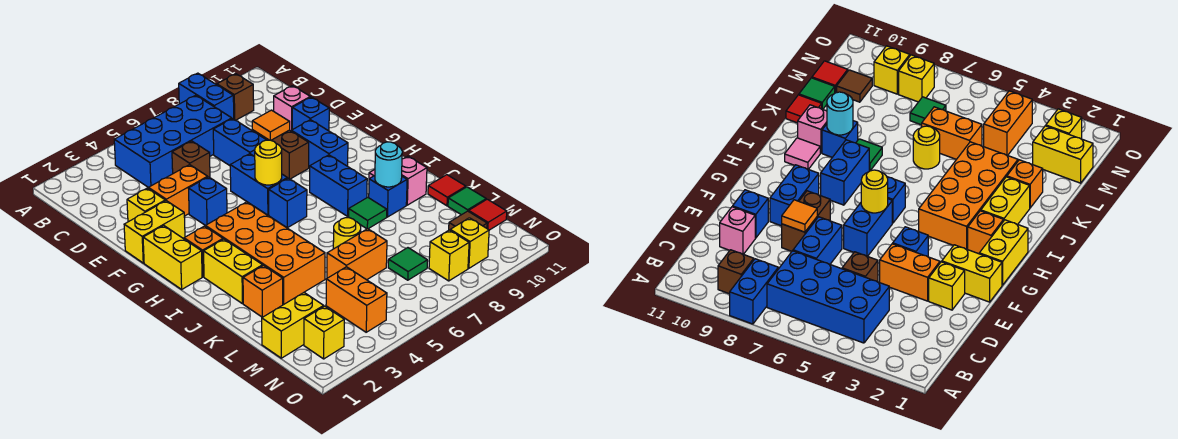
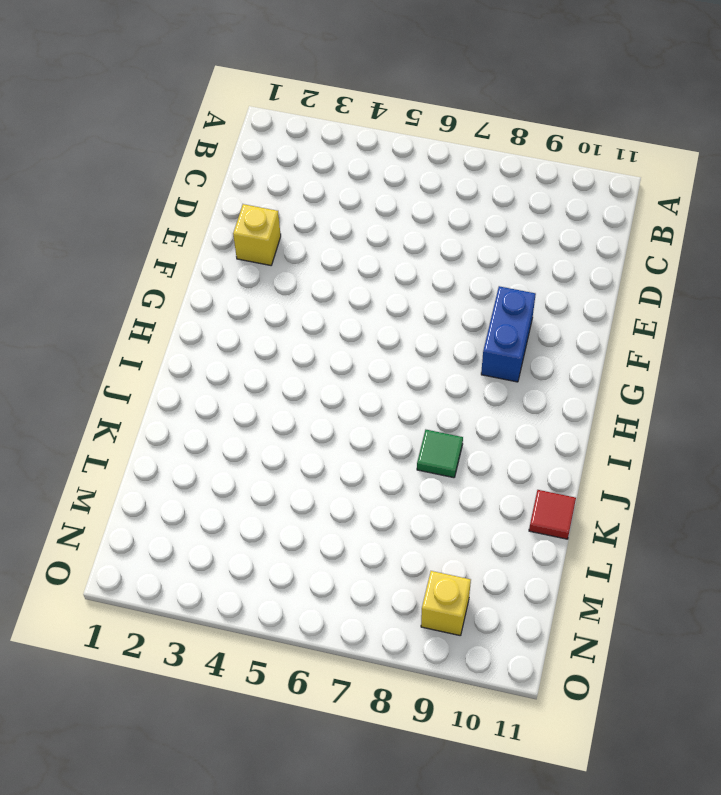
none -> blue 1x2 brick [179,73,234,119]
none -> blue 2x4 brick [114,95,232,187]
none -> brown 1x1 brick [217,74,254,120]
none -> brown 1x1 brick [172,141,210,177]

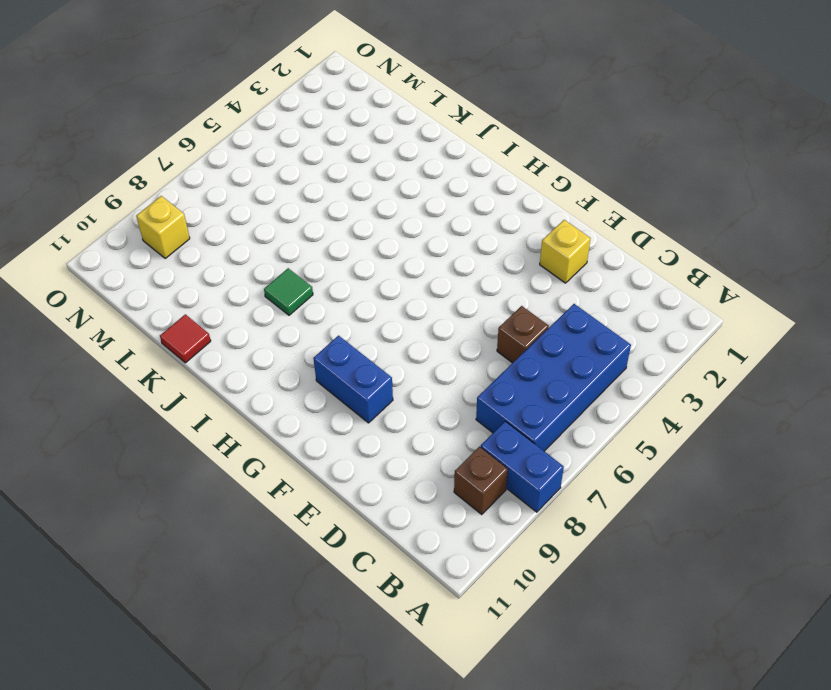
none -> blue 1x2 brick [213,119,266,166]
none -> pink 1x1 brick [274,86,310,131]
none -> orange 1x2 brick [148,165,208,216]
none -> brown 1x2 brick [252,130,309,179]

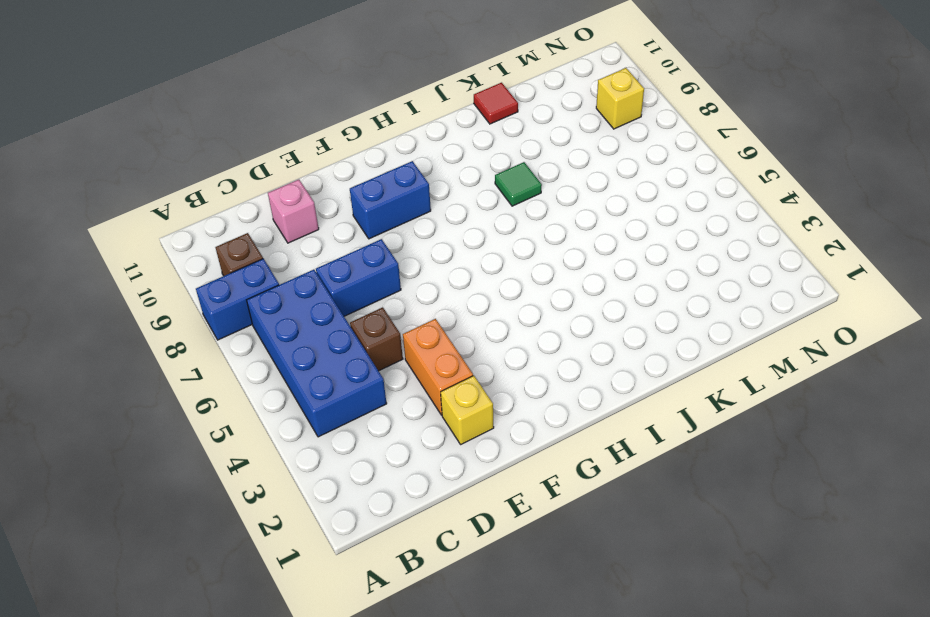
none -> brown 1x2 brick [252,130,309,179]
none -> blue 1x1 brick [292,97,329,131]
none -> yellow 1x2 brick [124,201,185,263]
none -> blue 1x1 brick [188,177,227,226]

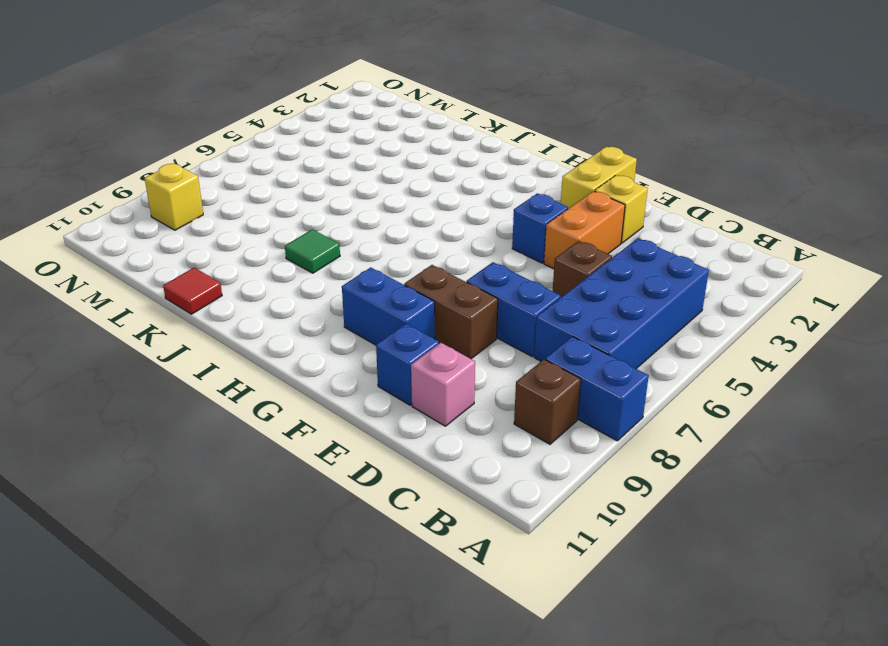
none -> blue 1x2 brick [230,154,287,215]
none -> yellow 1x2 brick [143,226,202,289]
none -> orange 1x1 brick [184,226,223,277]
none -> orange 2x4 brick [206,202,325,304]

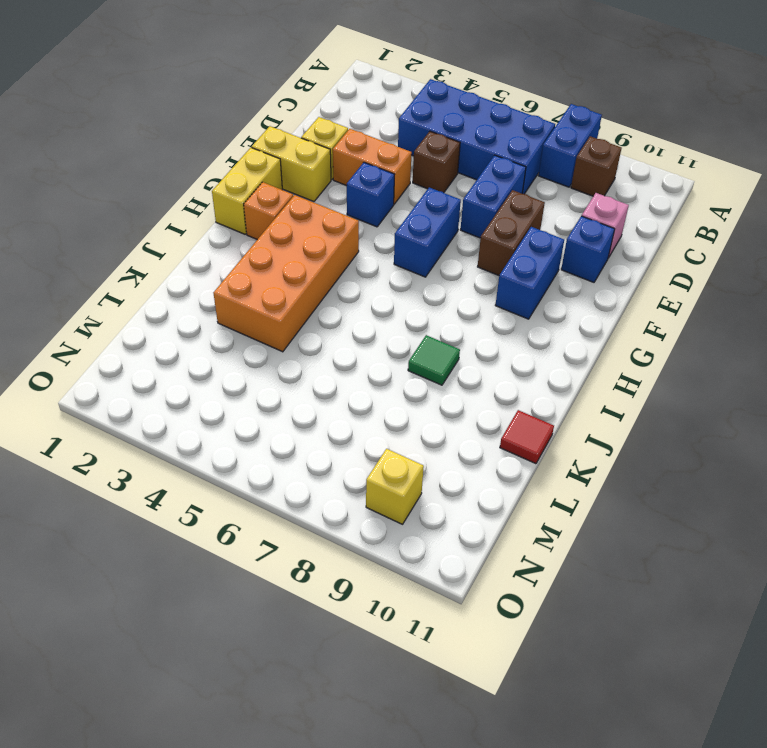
none -> blue 1x1 brick [269,178,307,228]
none -> blue 1x2 brick [310,155,367,216]
none -> yellow 1x2 brick [204,239,263,304]
none -> pink 1x1 tile [785,138,820,169]

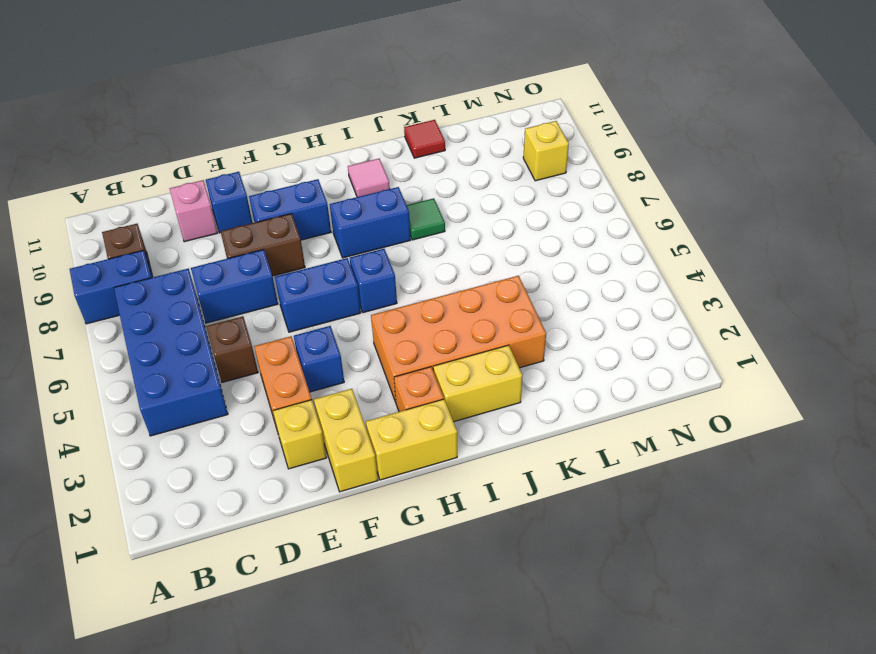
none -> blue 1x1 brick [369,176,407,217]
none -> pink 1x1 brick [402,156,427,205]
none -> orange 1x1 brick [243,266,283,317]
none -> yellow 1x1 round brick [333,218,361,249]

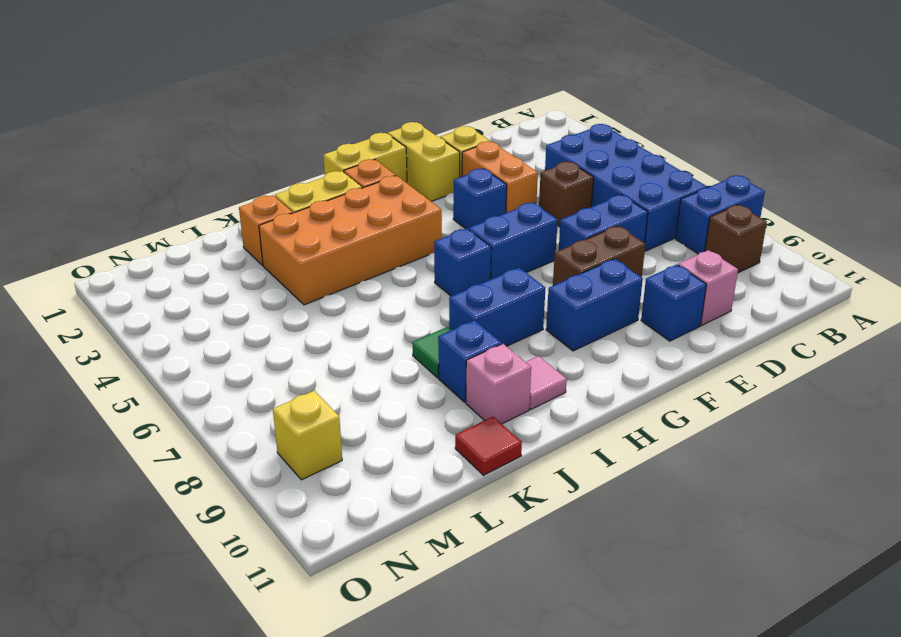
none -> yellow 1x1 round brick [333,218,361,249]
none -> orange 1x2 brick [327,229,387,280]
none -> green 1x1 tile [448,187,486,215]
none -> yellow 1x2 brick [262,293,324,358]

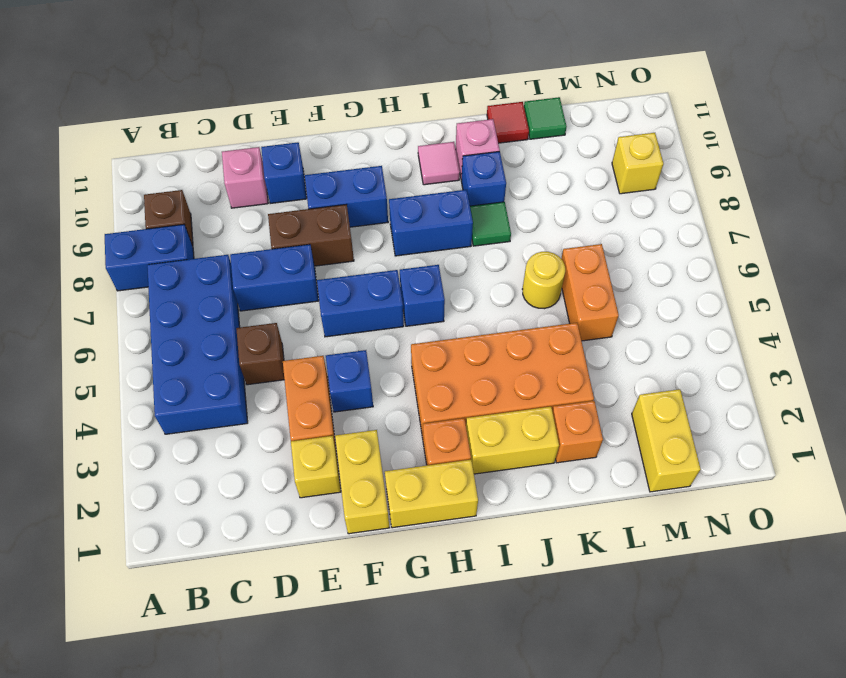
none -> orange 1x2 brick [326,267,387,332]
none -> green 1x1 tile [388,248,427,280]
none -> brown 1x1 tile [449,211,487,230]
none -> red 1x1 tile [469,199,507,230]

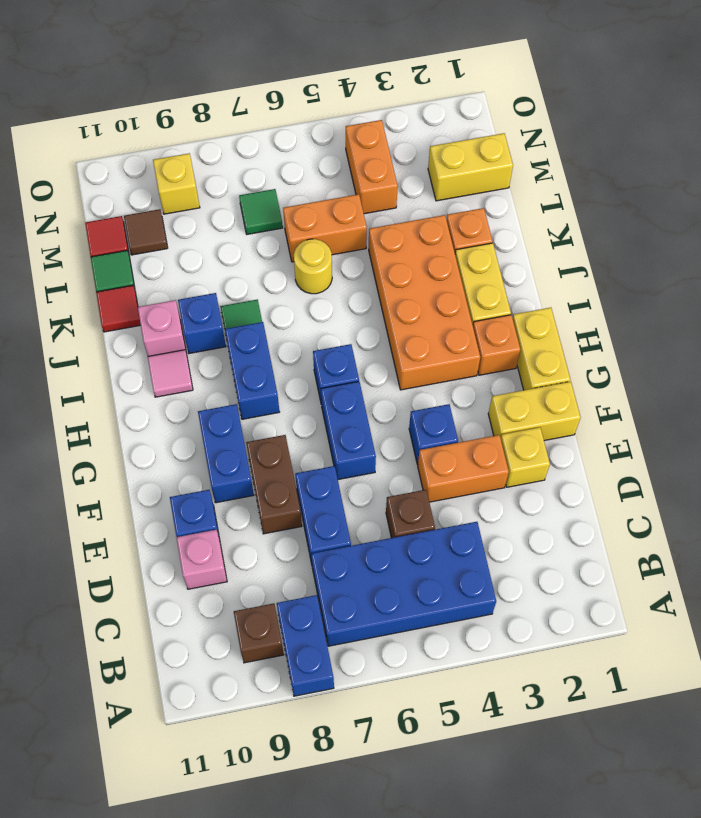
none -> yellow 1x1 brick [304,306,344,359]
none -> yellow 1x1 brick [429,230,469,281]
none -> orange 1x1 tile [252,110,290,140]
none -> yellow 1x1 round brick [255,140,282,185]

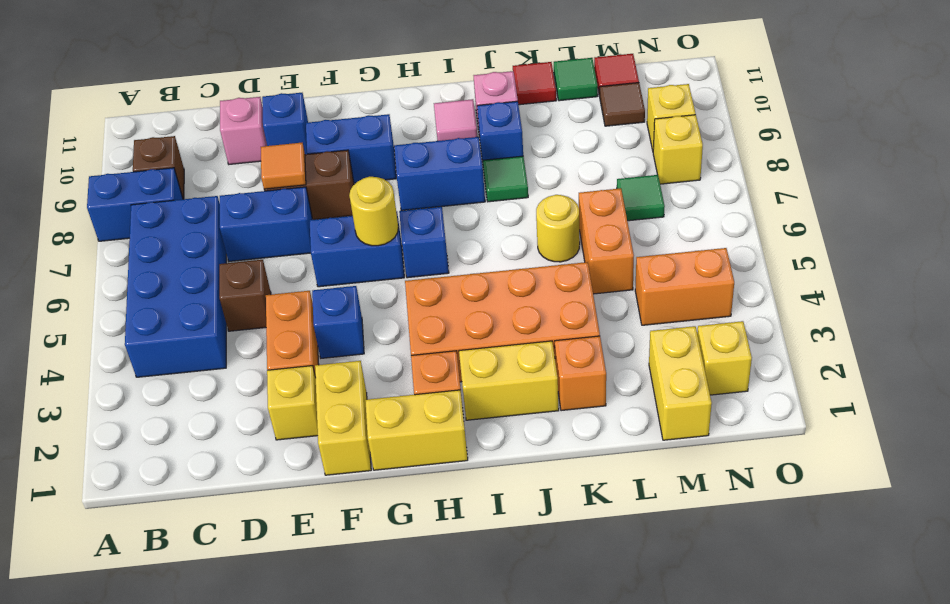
none -> cyan 1x1 round brick [375,142,402,187]

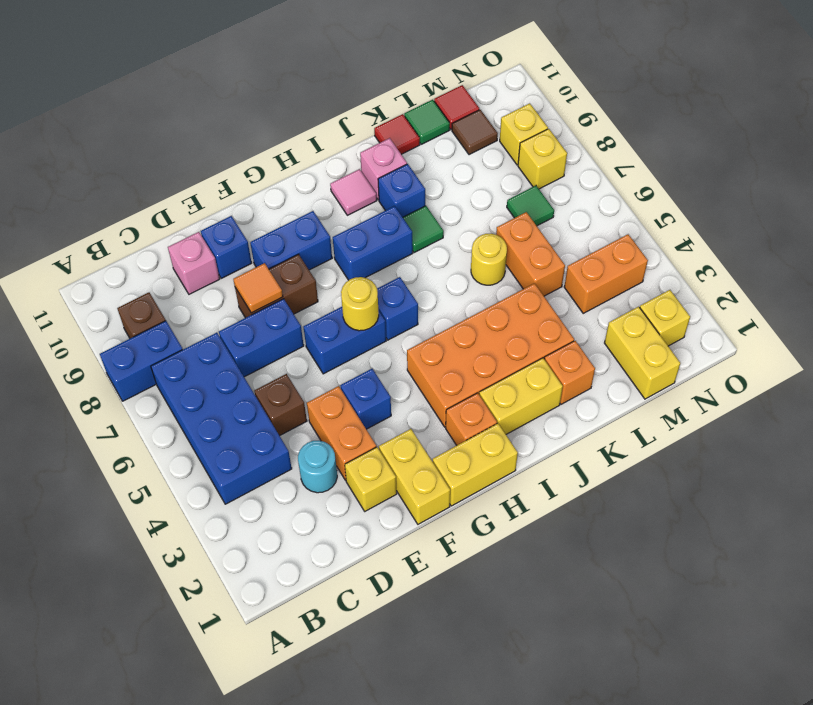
cyan 1x1 round brick [298,441,337,493] -> cyan 1x1 round brick moved to [375,142,402,187]

